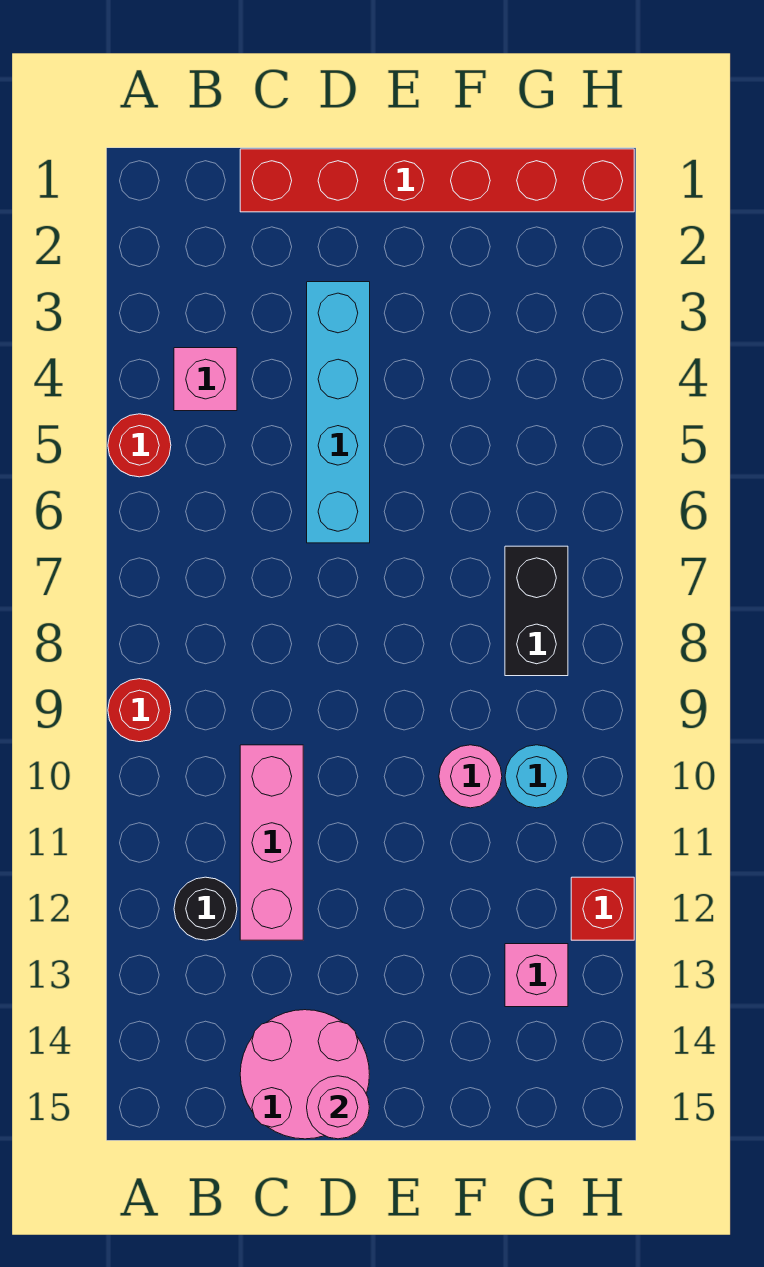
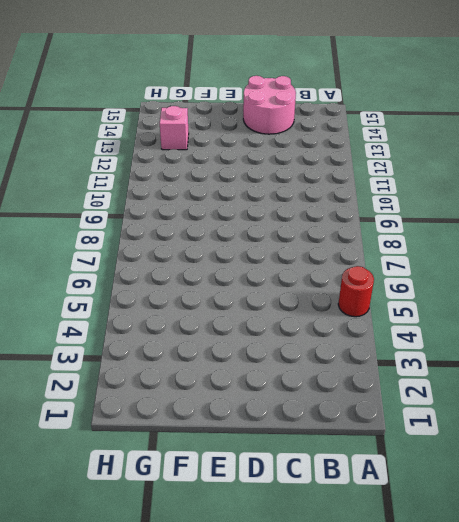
none -> red 1x1 round brick [108,679,171,742]
none -> pink 1x1 brick [174,348,237,411]
none -> black 1x1 round brick [174,877,237,940]

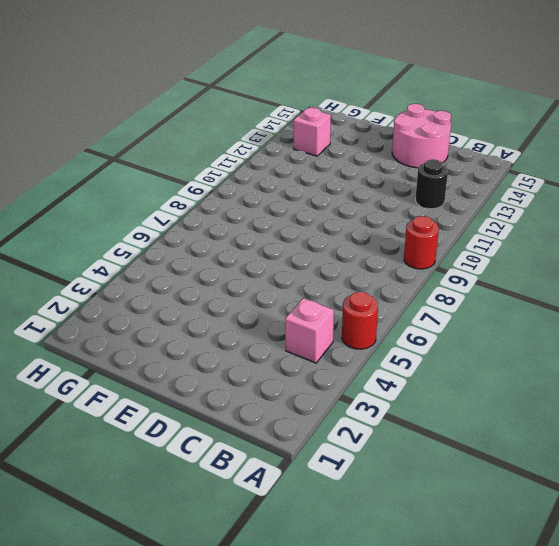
none -> red 1x6 brick [240,149,634,212]
none -> pink 1x3 brick [240,745,303,940]
none -> cyan 1x4 brick [307,282,370,543]

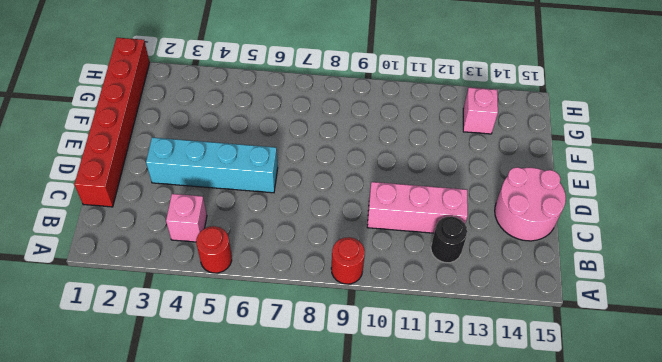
none -> pink 1x1 round brick [439,745,502,808]
none -> black 1x2 brick [505,546,568,676]
none -> cyan 1x1 round brick [505,745,568,808]

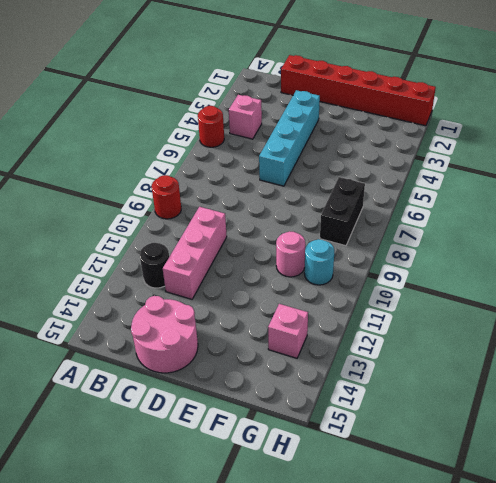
none -> red 1x1 brick [571,877,634,940]
none -> pink 1x1 round brick [307,1076,369,1139]

